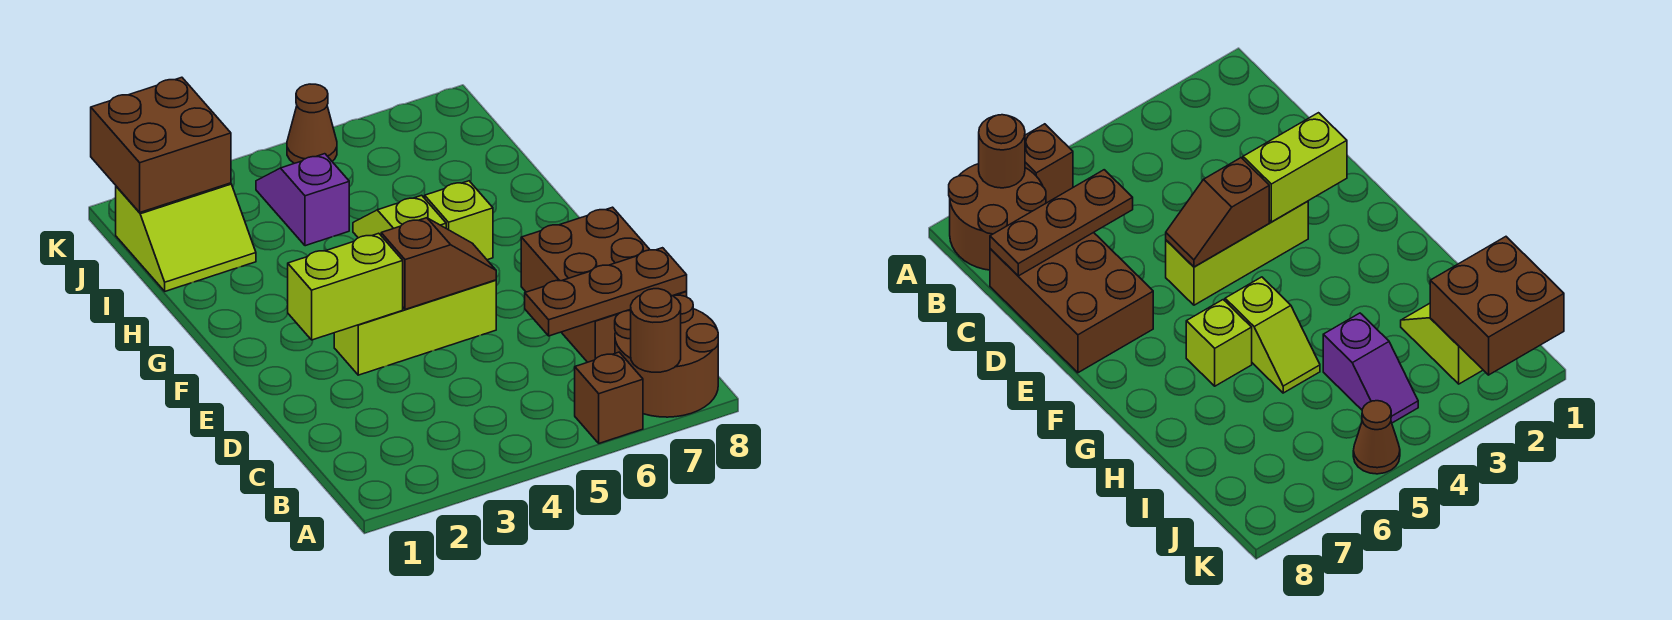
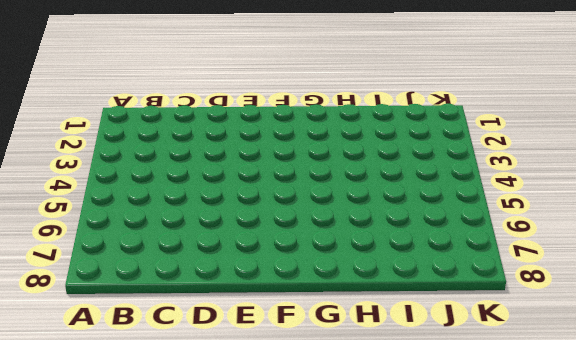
none -> brown 1x1 brick [575,352,643,443]
none -> brown 2x2 round brick [615,295,718,417]
none -> brown 2x3 brick [521,207,687,362]

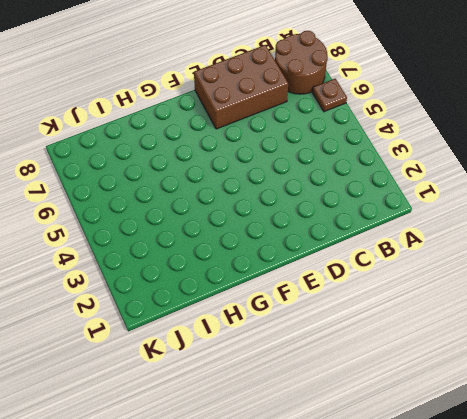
brown 1x1 plate [312,79,347,112] -> brown 1x1 brick [575,352,643,443]
none -> lime 1x3 brick [334,280,496,375]
none -> lime 1x2 slope [353,195,446,238]
none -> lime 1x1 brick [425,181,493,260]

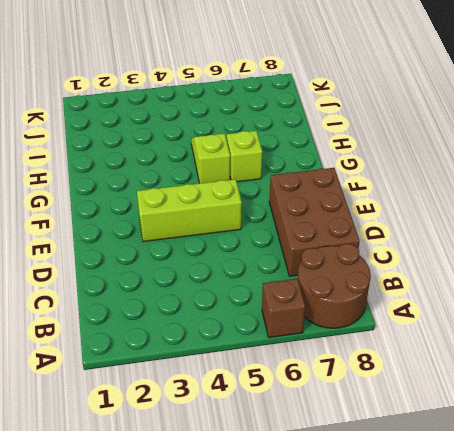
none -> lime 2x2 slope [116,183,256,291]
none -> purple 1x2 slope [256,154,349,246]
none -> brown 1x1 cone [287,84,337,163]

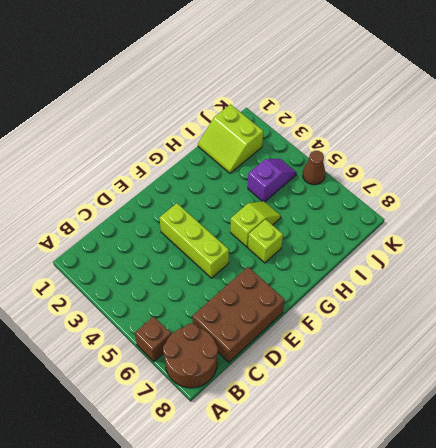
none -> brown 1x1 round brick [631,289,681,372]
none -> brown 1x3 plate [525,248,687,336]
none -> lime 1x2 brick [288,233,403,340]

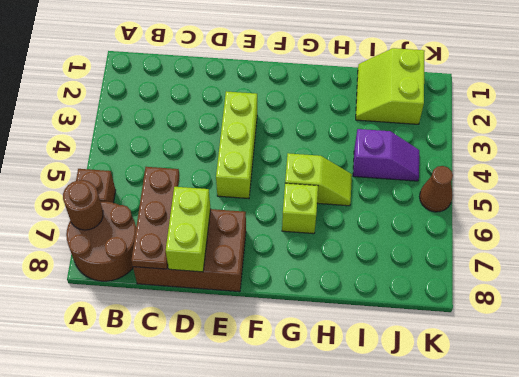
lime 1x2 brick [166,187,210,272] -> lime 1x2 brick moved to [288,233,403,340]
none -> brown 1x2 slope [381,218,496,309]
none -> brown 2x2 brick [91,77,231,212]

